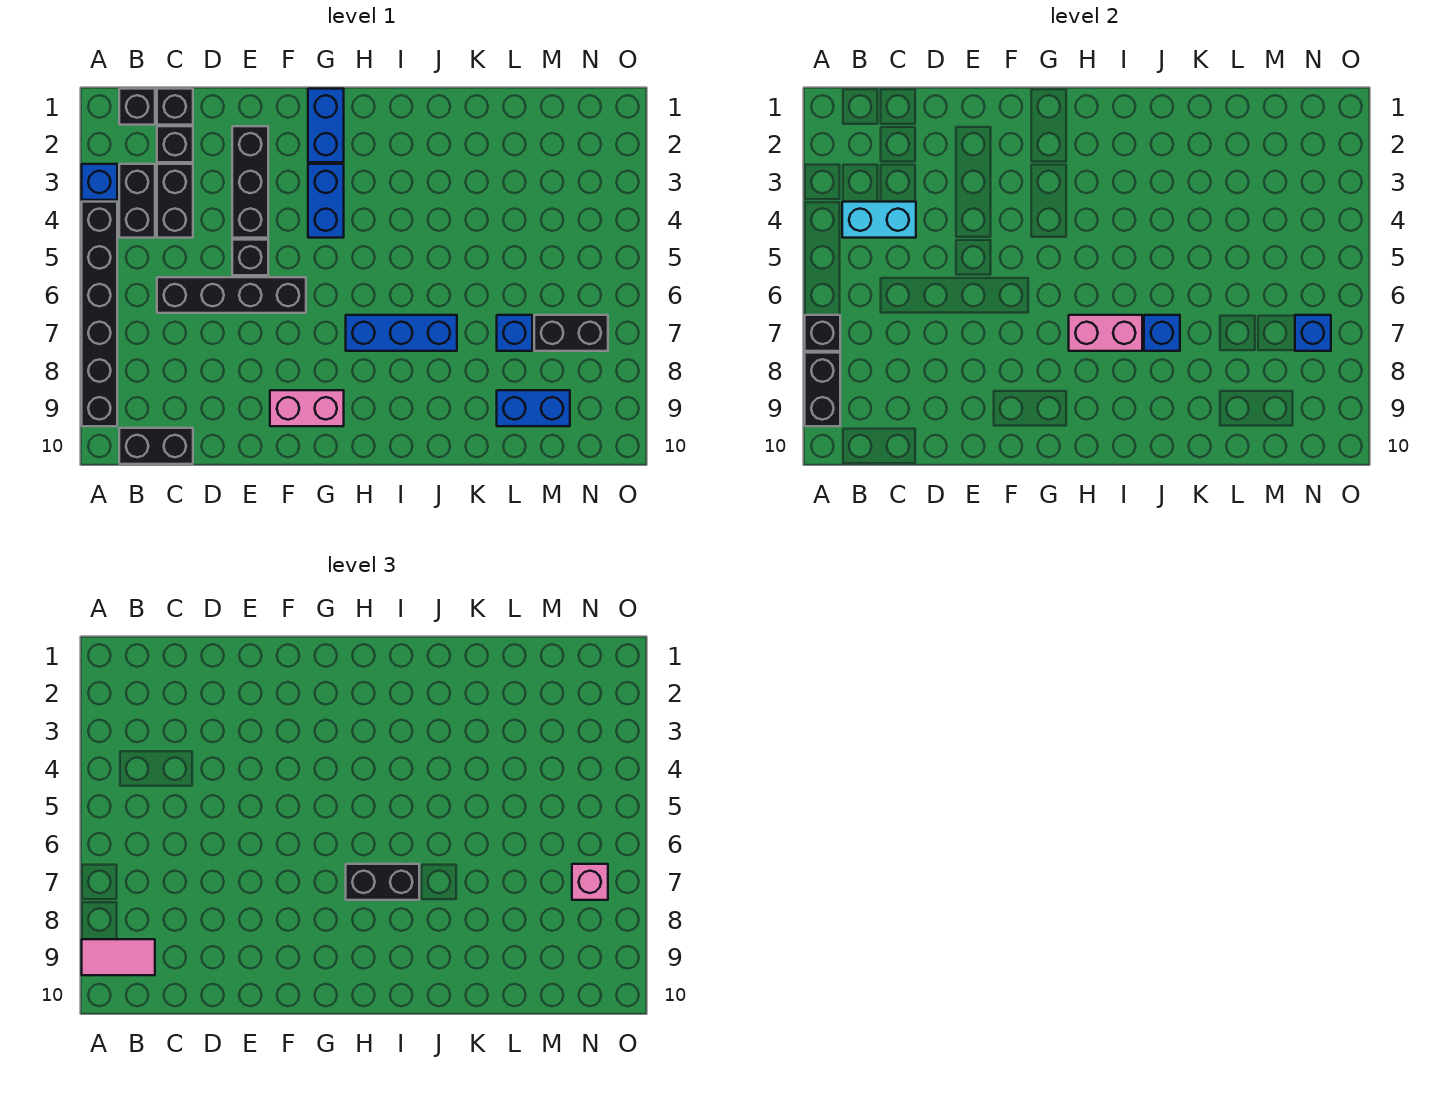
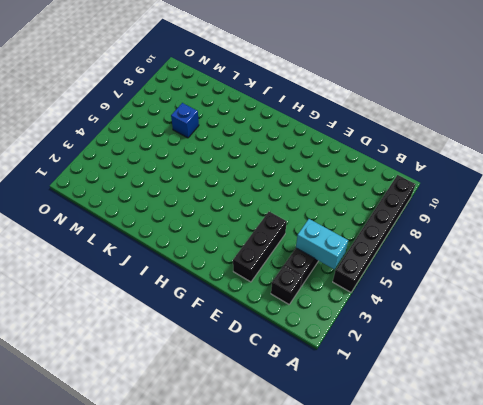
none -> blue 1x1 brick [82,164,117,200]
none -> black 1x1 brick [119,89,155,125]
none -> black 1x2 brick [119,164,155,238]

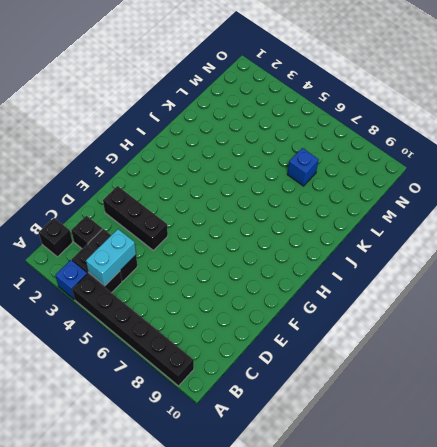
none -> black 1x2 brick [119,428,193,464]
none -> black 1x1 brick [157,89,193,125]
none -> black 1x4 brick [157,277,306,313]

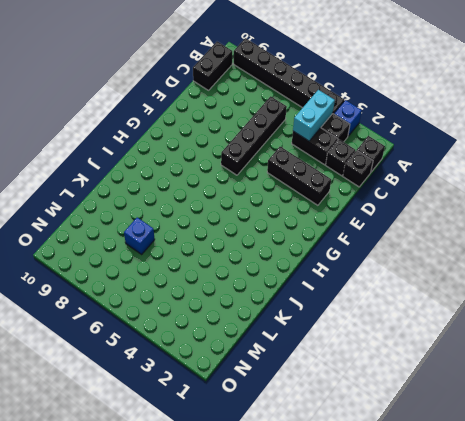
none -> black 1x1 brick [232,240,268,275]
none -> pink 1x2 brick [270,390,344,426]
none -> blue 1x2 brick [308,89,344,162]

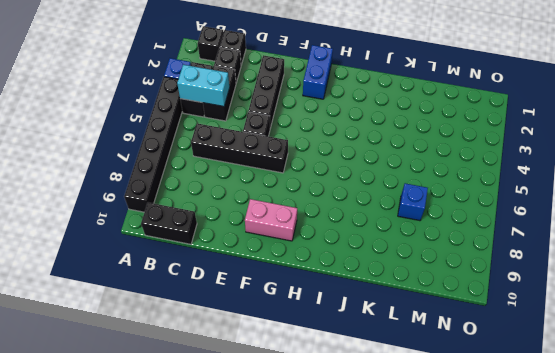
none -> blue 1x2 brick [308,164,344,238]
none -> blue 1x3 brick [346,315,457,351]
none -> blue 1x2 brick [497,390,570,426]

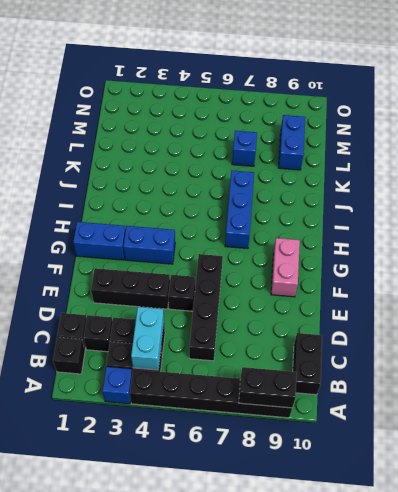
none -> black 1x2 brick [534,315,608,351]
none -> black 1x1 brick [805,315,840,351]
none -> pink 1x2 brick [1069,315,1142,351]

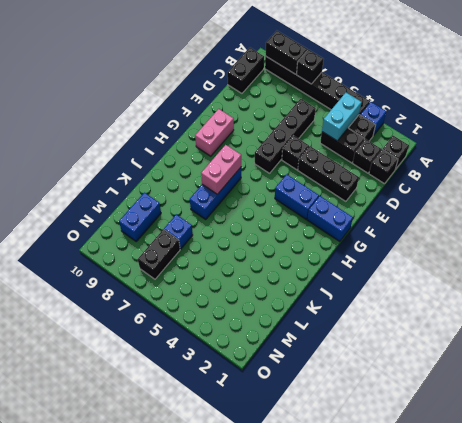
none -> blue 1x1 brick [1144,315,1180,351]
none -> blue 1x1 brick [1295,315,1331,351]
none -> pink 1x2 tile [82,939,155,975]

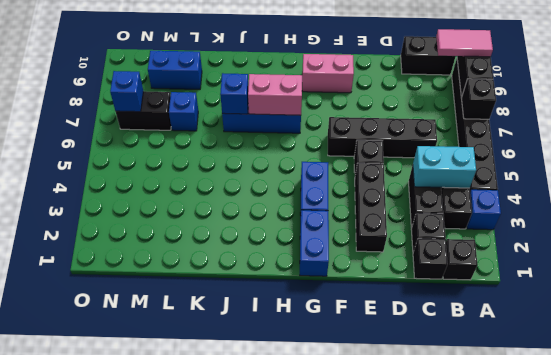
none -> black 1x2 brick [346,864,419,900]
none -> pink 1x1 brick [572,864,608,900]

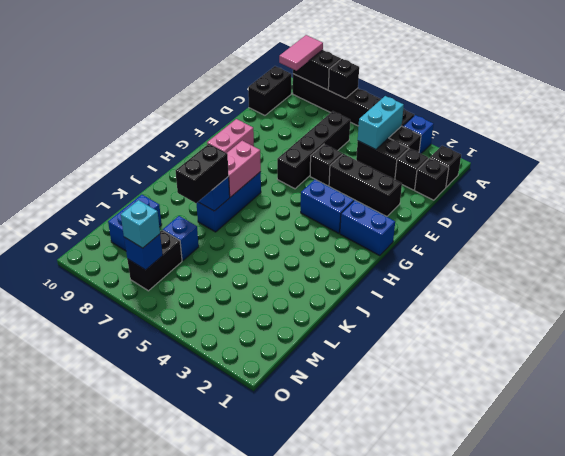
black 1x2 brick [176,144,229,203] -> black 1x2 brick moved to [346,864,419,900]
cyan 1x1 brick [121,200,160,248] -> pink 1x1 brick [572,864,608,900]

